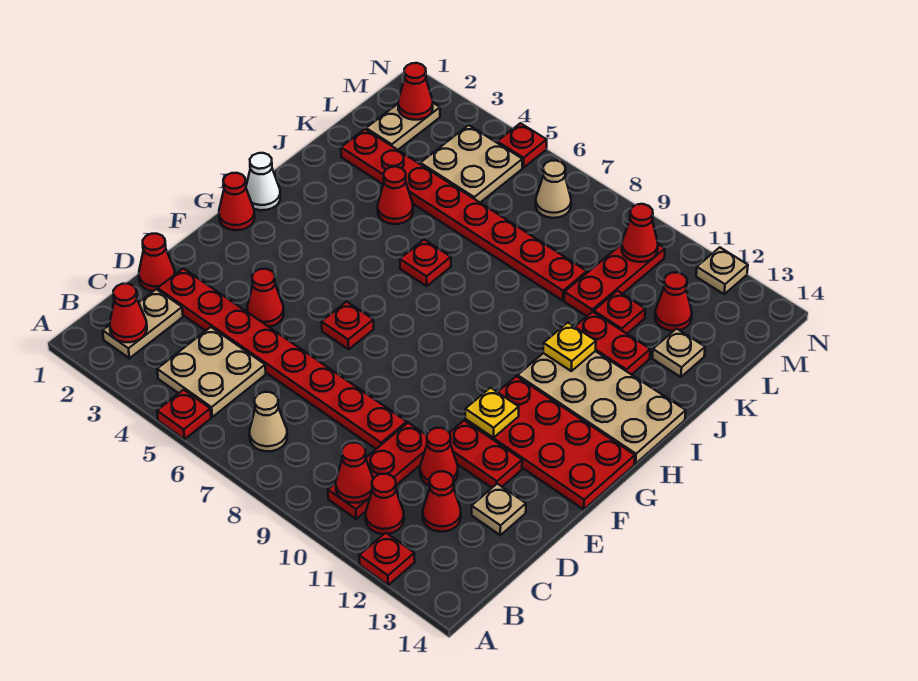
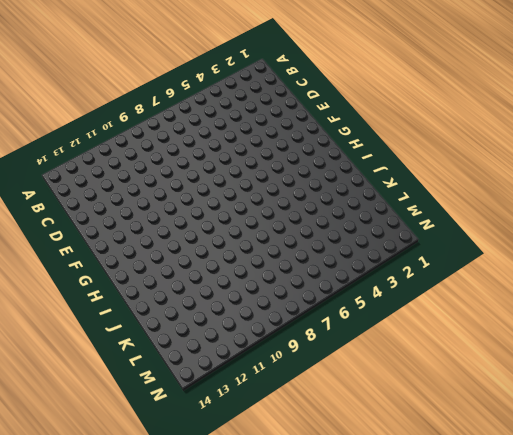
none -> red 1x1 plate [157,390,211,439]
none -> red 1x1 plate [359,533,415,585]
none -> tan 1x2 plate [103,289,183,358]
none -> tan 2x2 plate [157,327,266,417]

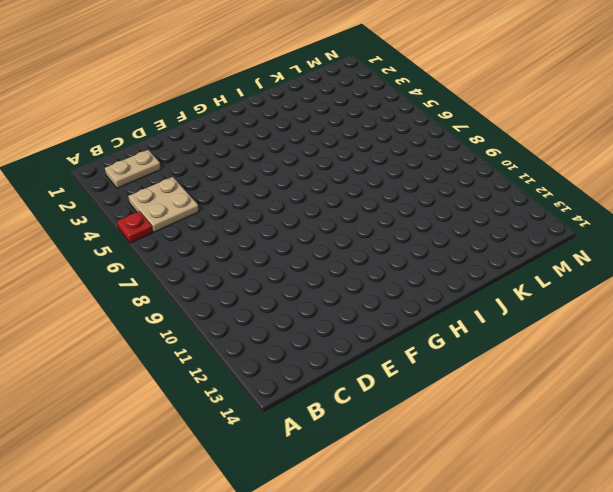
none -> red 1x1 plate [359,533,415,585]
none -> tan 1x1 cone [250,392,287,451]
none -> red 1x3 plate [328,423,427,519]
none -> red 1x1 cone [366,474,404,534]

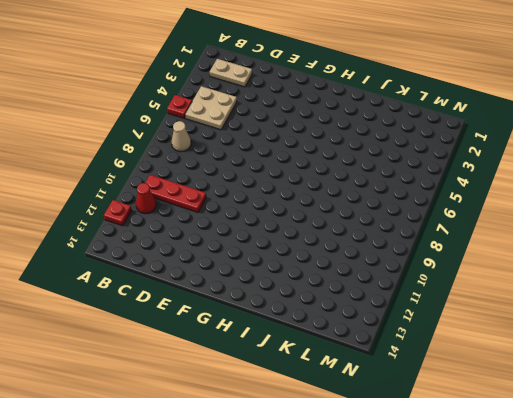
none -> red 1x1 cone [423,471,461,532]
none -> red 1x1 cone [139,234,175,291]
none -> red 1x8 plate [158,268,407,449]
none -> red 1x1 cone [420,428,458,486]

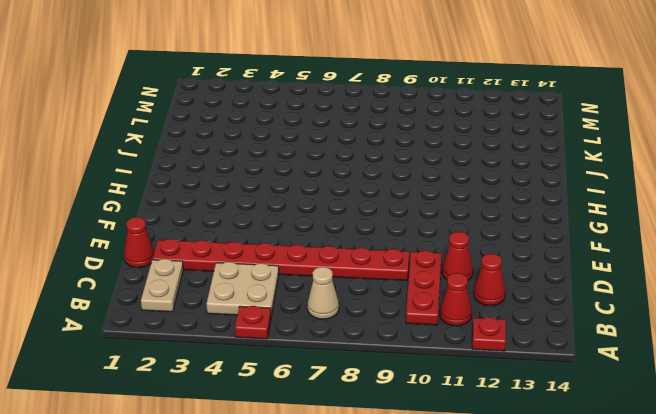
none -> tan 1x1 plate [472,484,526,535]
none -> red 1x1 cone [247,269,284,327]
none -> red 1x2 plate [449,420,522,488]
none -> red 1x1 plate [322,301,374,349]

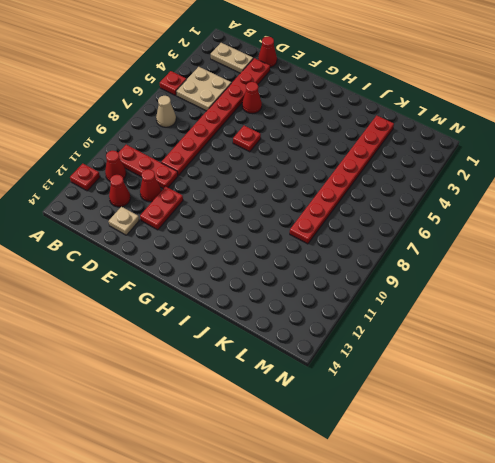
none -> red 2x4 plate [465,376,635,509]
none -> red 1x1 cone [219,173,255,230]
none -> white 1x1 cone [246,153,280,210]
none -> tan 2x4 plate [518,351,686,464]

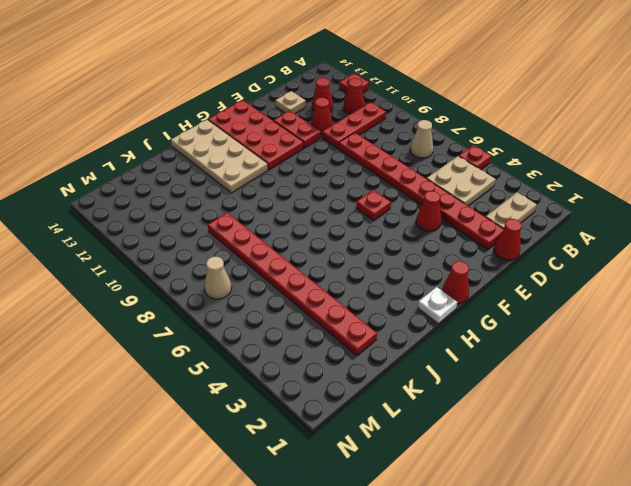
white 1x1 plate [418,287,457,323] -> white 1x1 cone [246,153,280,210]
none -> red 1x1 plate [400,240,451,286]
none -> red 1x1 cone [378,167,413,224]
none -> red 1x2 plate [575,312,650,375]
none -> red 1x3 plate [564,244,665,316]

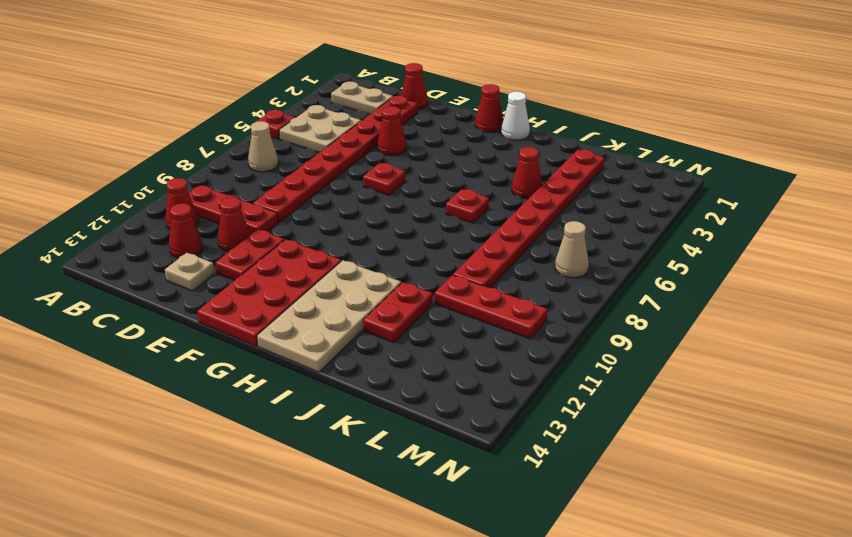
none -> red 1x1 plate [359,533,415,585]
none -> red 1x1 plate [594,291,645,334]
none -> tan 1x1 plate [652,329,705,377]
none -> tan 1x2 plate [366,103,440,150]

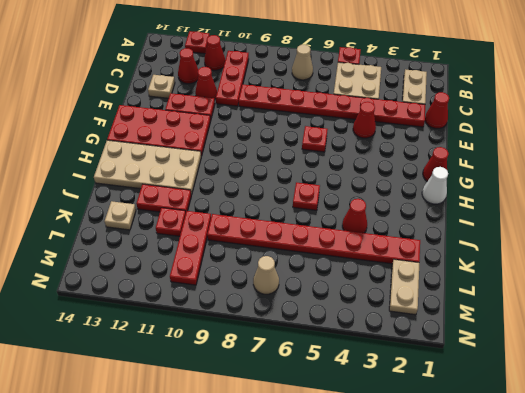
none -> tan 2x2 plate [420,125,522,202]
none -> red 1x1 cone [655,273,692,331]
none -> red 1x1 plate [497,123,547,168]
none -> tan 1x1 plate [696,247,748,294]

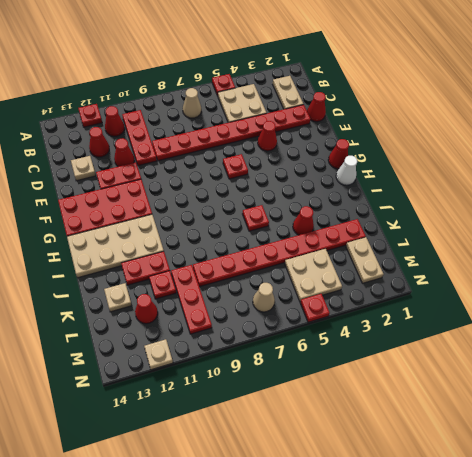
none -> red 1x1 cone [110,284,147,342]
none -> red 1x1 cone [336,443,373,503]
none -> yellow 1x1 plate [465,388,519,438]
none -> yellow 1x1 plate [543,323,596,371]

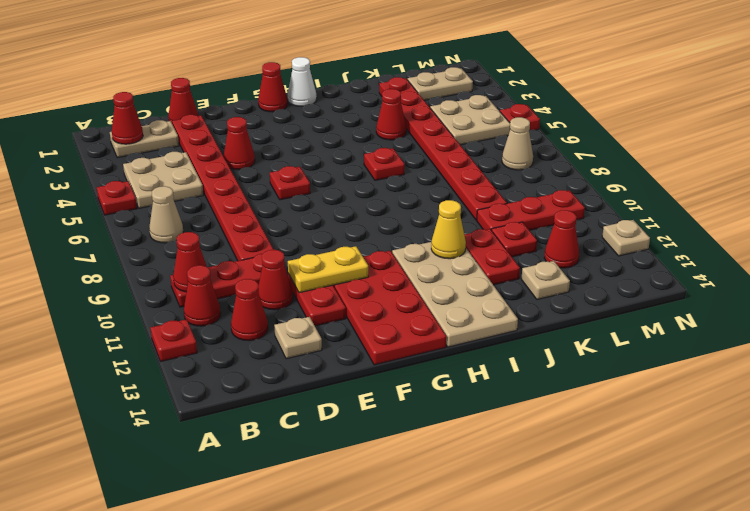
yellow 1x2 plate [288,246,368,293] -> yellow 1x1 plate [465,388,519,438]
yellow 1x1 cone [431,200,466,259] -> yellow 1x1 plate [543,323,596,371]
none -> red 1x1 cone [398,63,433,120]
none -> red 1x1 cone [622,204,658,262]

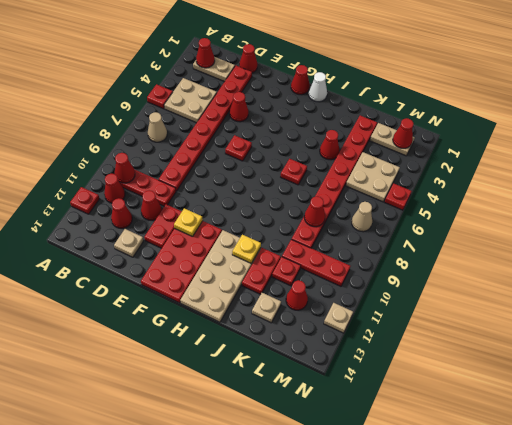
red 1x1 cone [304,196,325,227] -> red 1x1 cone moved to [622,204,658,262]

